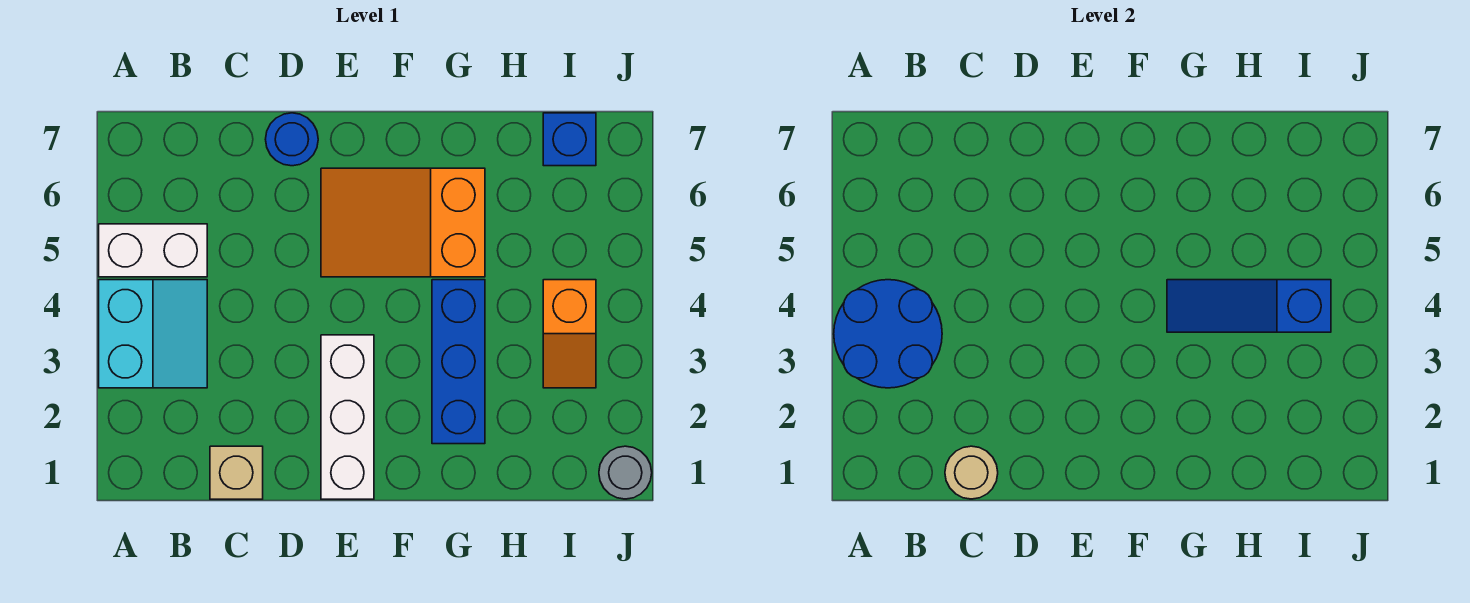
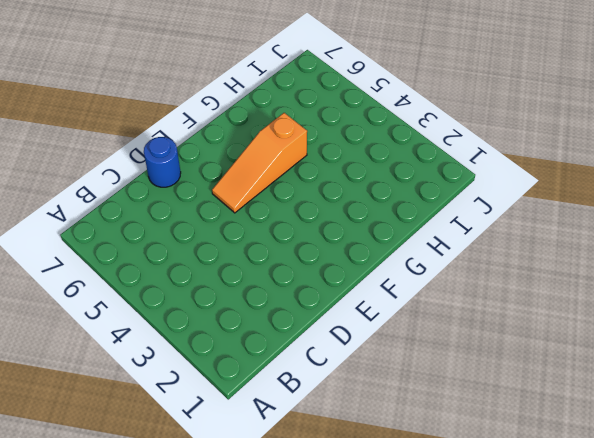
orange 1x3 slope [212,113,307,213] -> orange 2x3 slope [321,168,485,277]
none -> cyan 2x2 slope [99,280,207,388]
none -> white 1x2 brick [99,224,207,277]
none -> tan 1x1 brick [210,446,263,499]

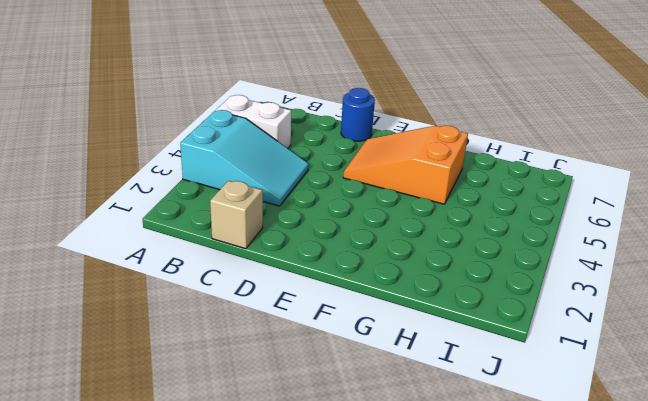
cyan 2x3 slope [180,110,309,206] -> cyan 2x2 slope [99,280,207,388]
none -> white 1x3 brick [321,335,374,499]
none -> blue 1x3 brick [432,280,485,444]
none -> orange 1x2 slope [543,280,596,388]

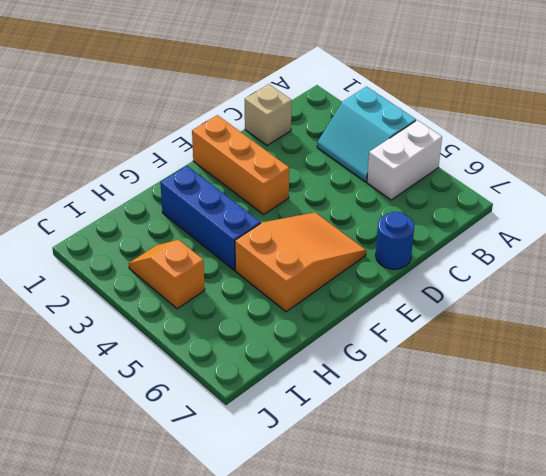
orange 1x3 brick [192,115,289,214] -> white 1x3 brick [321,335,374,499]
none -> blue 1x1 brick [543,113,596,166]
none -> grey 1x1 round brick [599,446,652,499]
none -> blue 2x2 round brick [834,280,942,388]

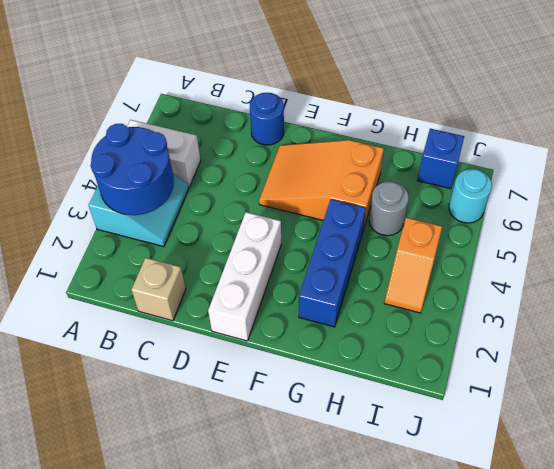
grey 1x1 round brick [369,181,409,236] -> grey 1x1 round brick moved to [599,446,652,499]
cyan 1x1 round brick [449,169,492,223] -> none
none -> tan 1x1 round brick [945,446,998,499]
none -> blue 1x3 slope [1167,280,1331,332]

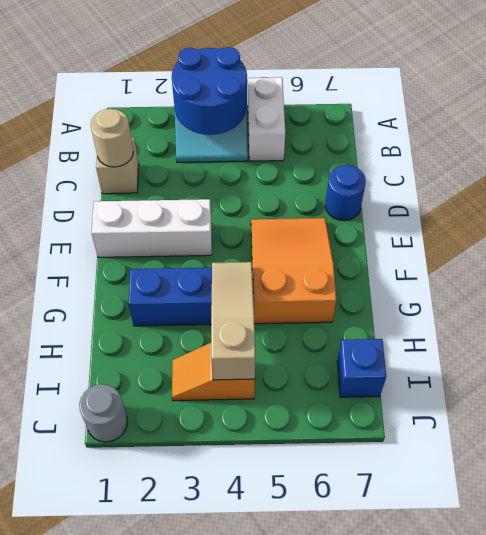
tan 1x3 slope [211,262,255,380] -> blue 1x3 slope [1167,280,1331,332]

